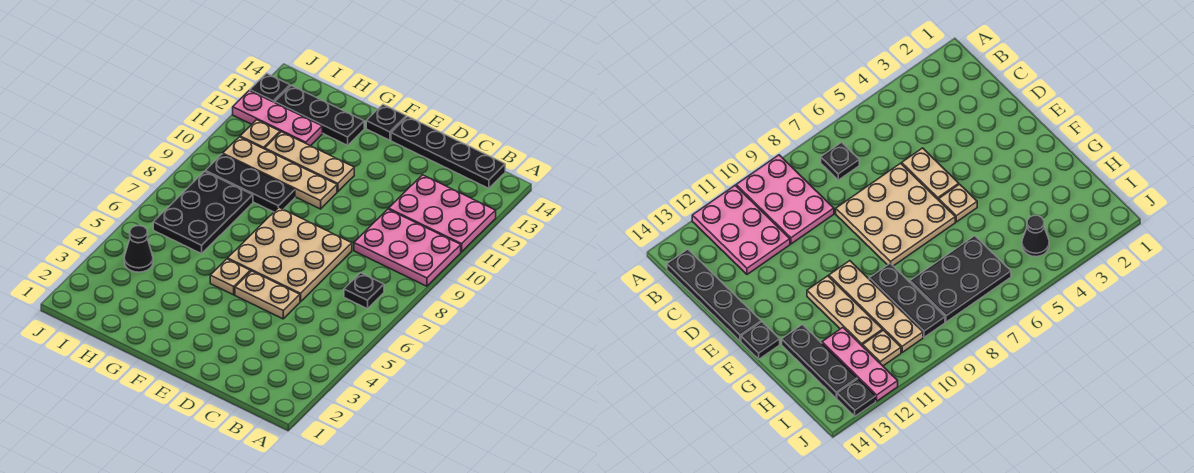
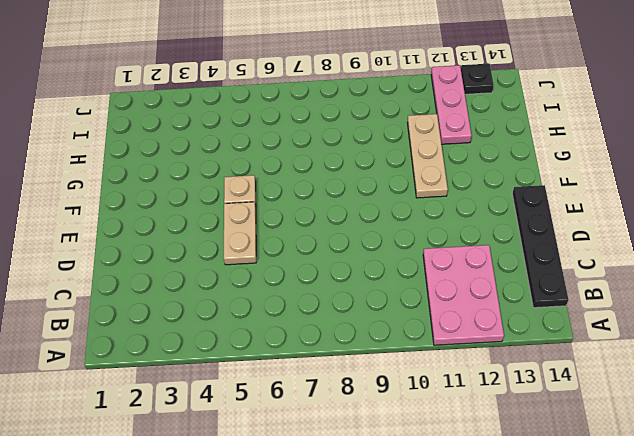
none -> pink 2x3 plate [354,209,461,286]
none -> black 1x1 plate [344,273,384,309]
none -> tan 3x3 plate [228,208,352,302]

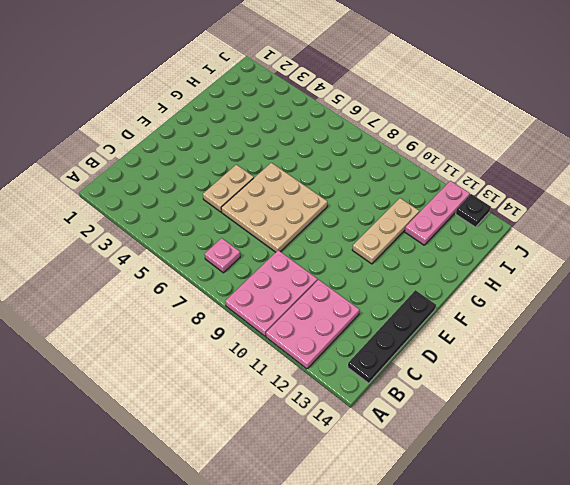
pink 1x1 plate [205,238,240,273] -> black 1x1 plate [344,273,384,309]
none -> tan 1x1 plate [210,259,250,295]
none -> tan 1x4 plate [223,137,337,209]
none -> black 1x1 plate [366,105,406,140]

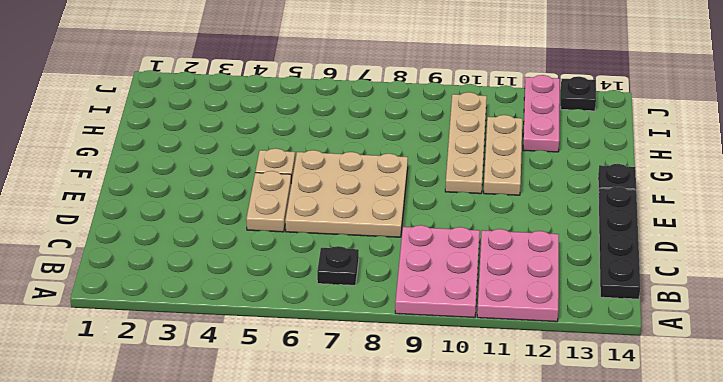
none -> black 1x3 plate [205,154,295,212]
none -> black 1x3 plate [275,85,364,145]
none -> black 2x3 plate [153,171,253,254]

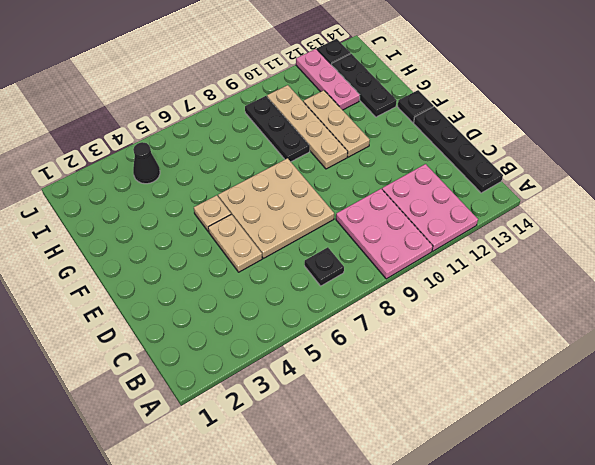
none -> black 2x3 plate [153,171,253,254]
none -> tan 1x1 plate [240,120,280,149]

